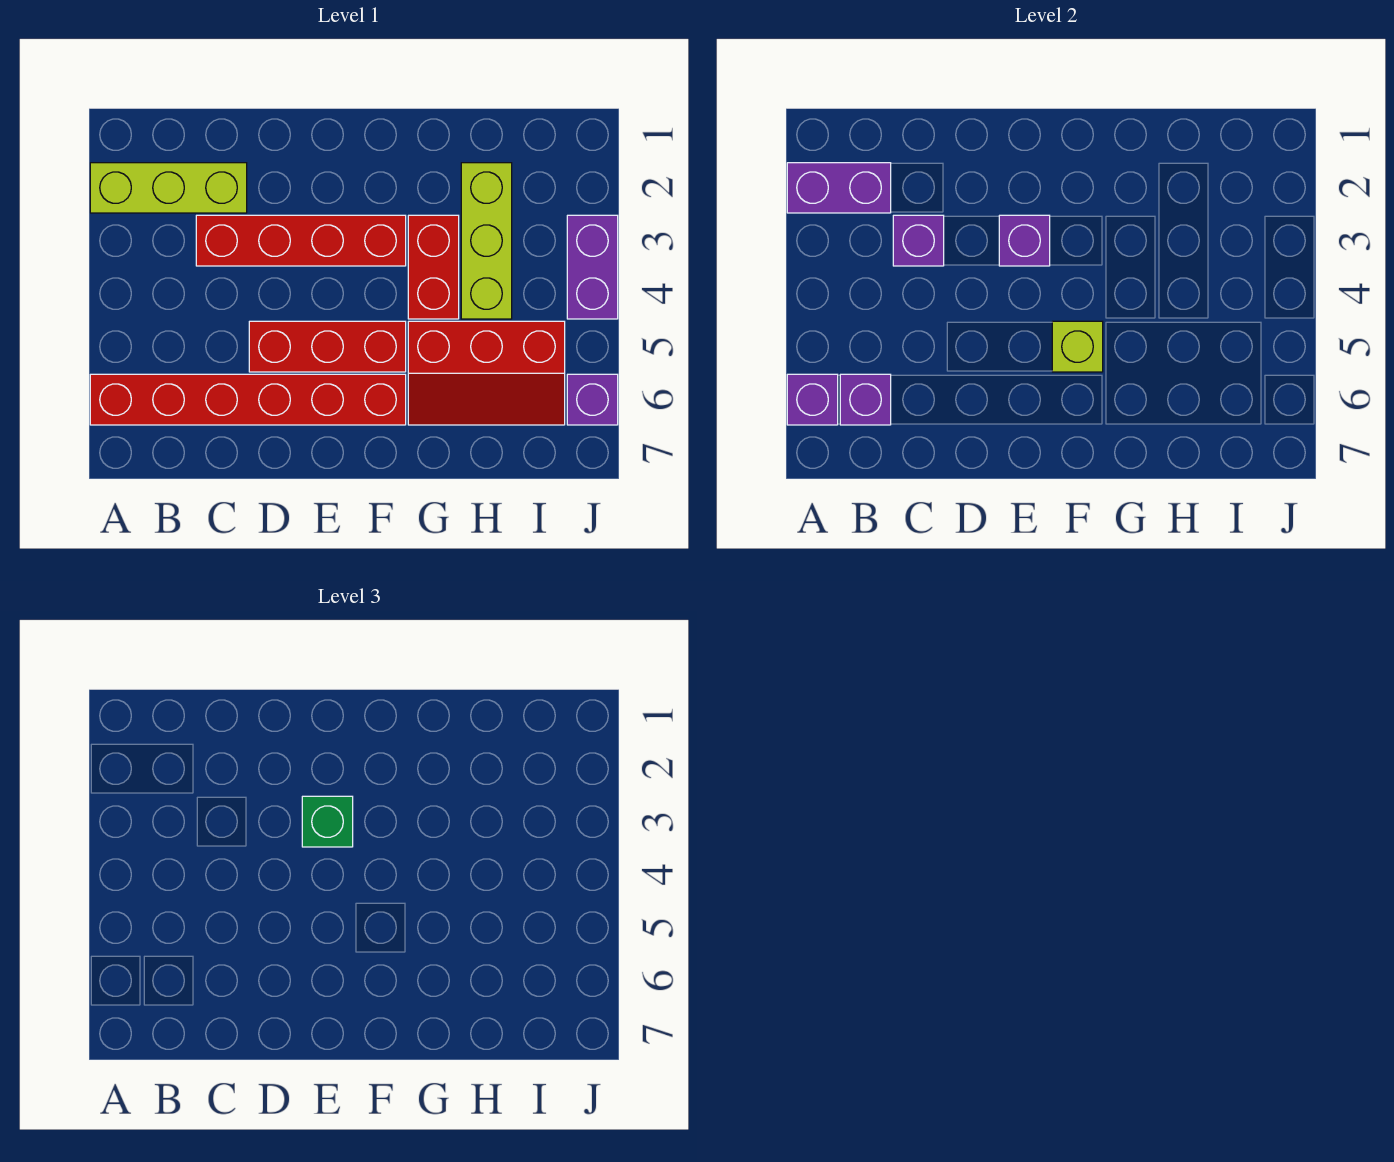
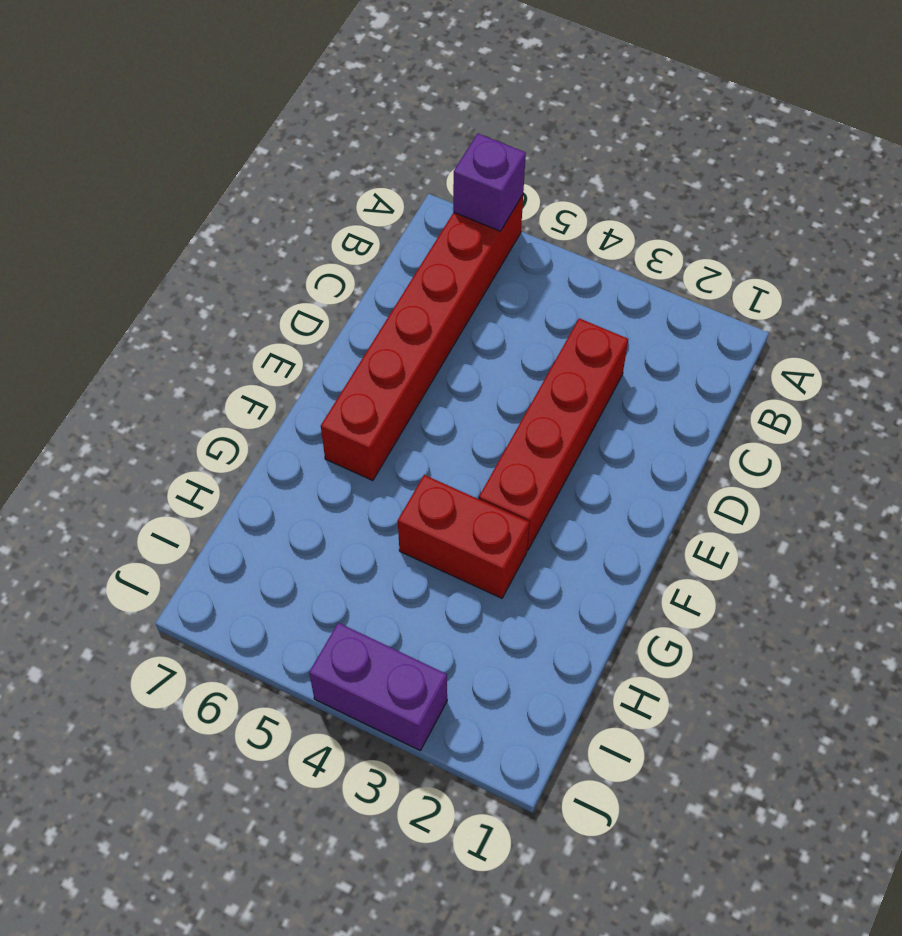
none -> lime 1x3 brick [90,163,247,213]
none -> red 1x3 brick [249,321,406,372]
none -> red 2x3 slope [408,321,565,425]

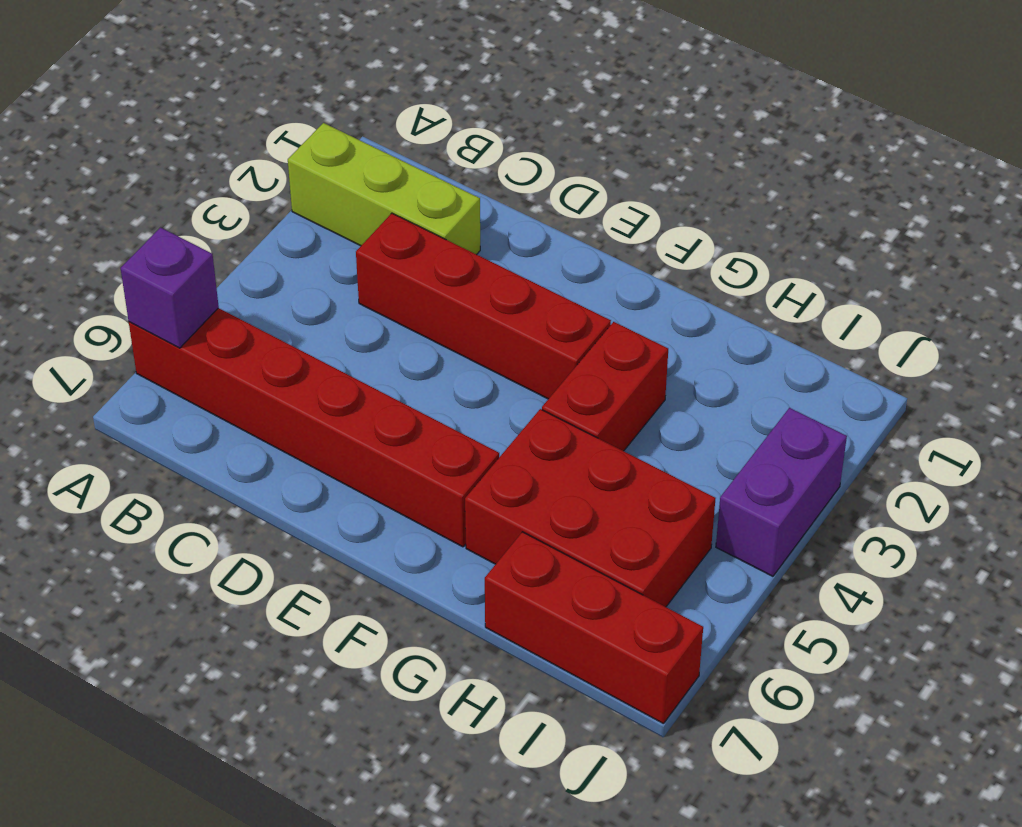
red 2x3 brick [465,409,716,607] -> red 2x3 slope [408,321,565,425]
red 1x3 brick [485,532,703,724] -> red 1x3 brick moved to [249,321,406,372]
none -> lime 1x3 brick [461,163,512,319]
none -> purple 1x1 brick [567,374,618,425]
none -> purple 1x2 brick [787,163,891,213]

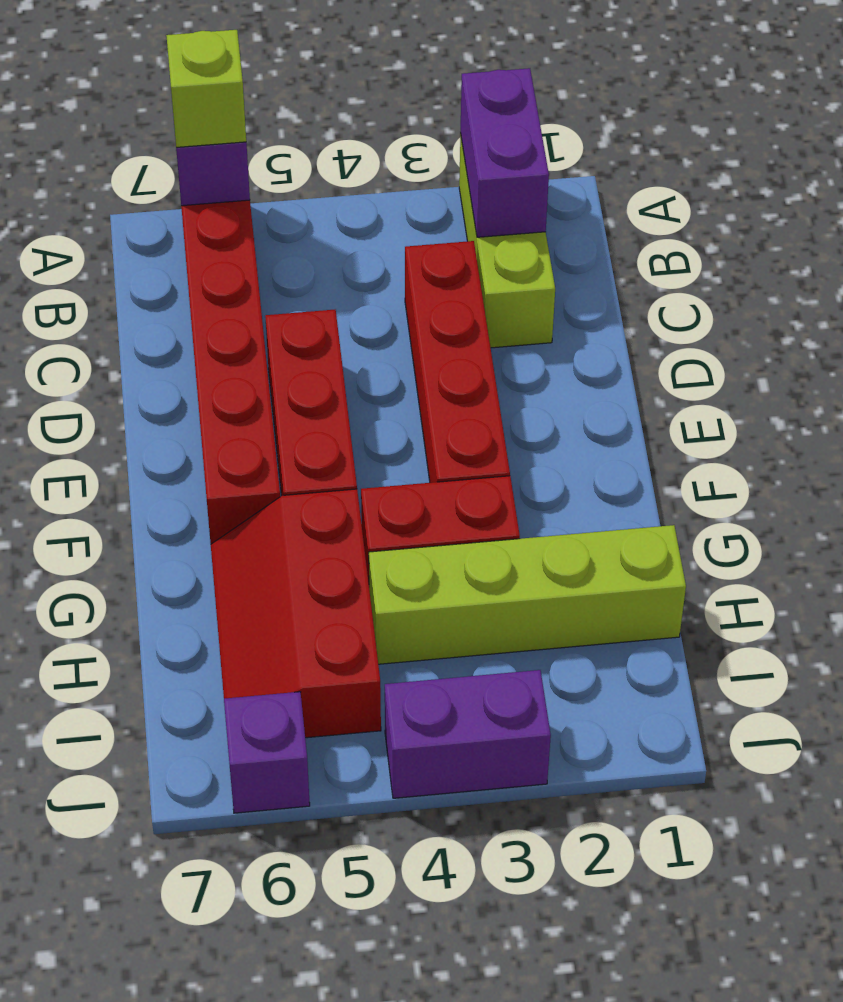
lime 1x1 brick [166,30,246,147] -> lime 1x1 brick moved to [1052,321,1103,372]
lime 1x4 brick [369,525,686,664] -> lime 1x3 brick [461,163,512,319]
none -> purple 1x1 brick [840,374,891,425]
none -> purple 1x1 brick [893,215,944,266]
none -> purple 1x1 brick [999,215,1050,266]

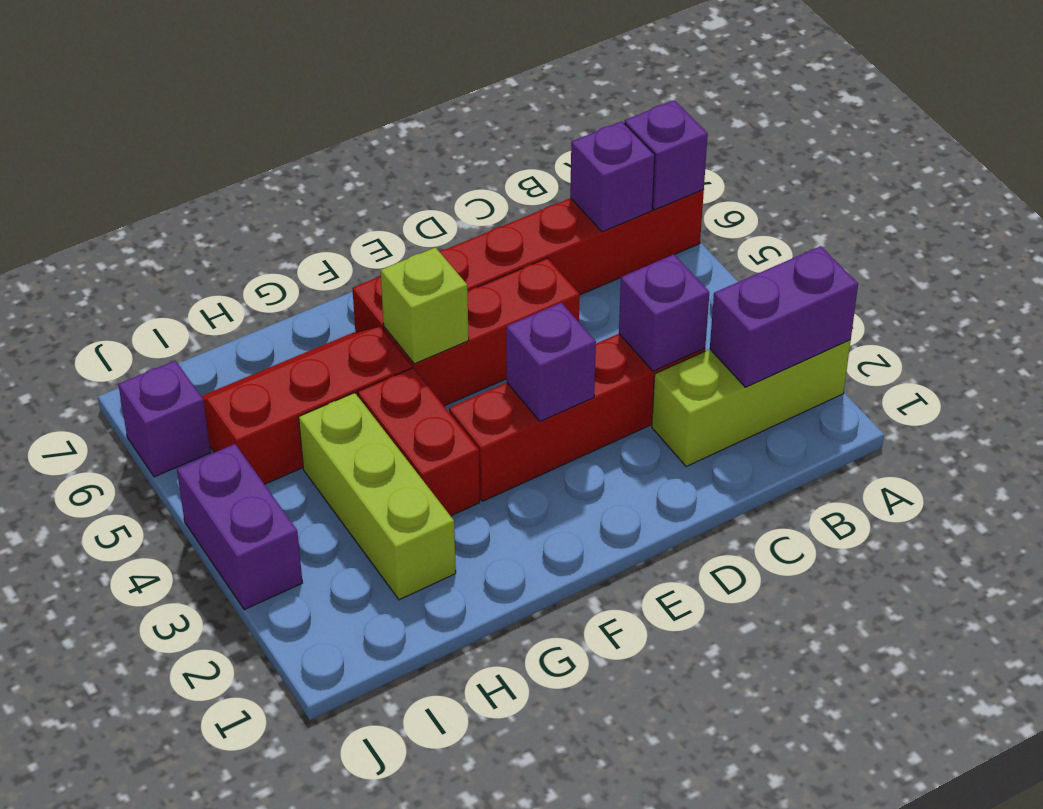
none -> green 1x1 brick [302,796,353,847]

